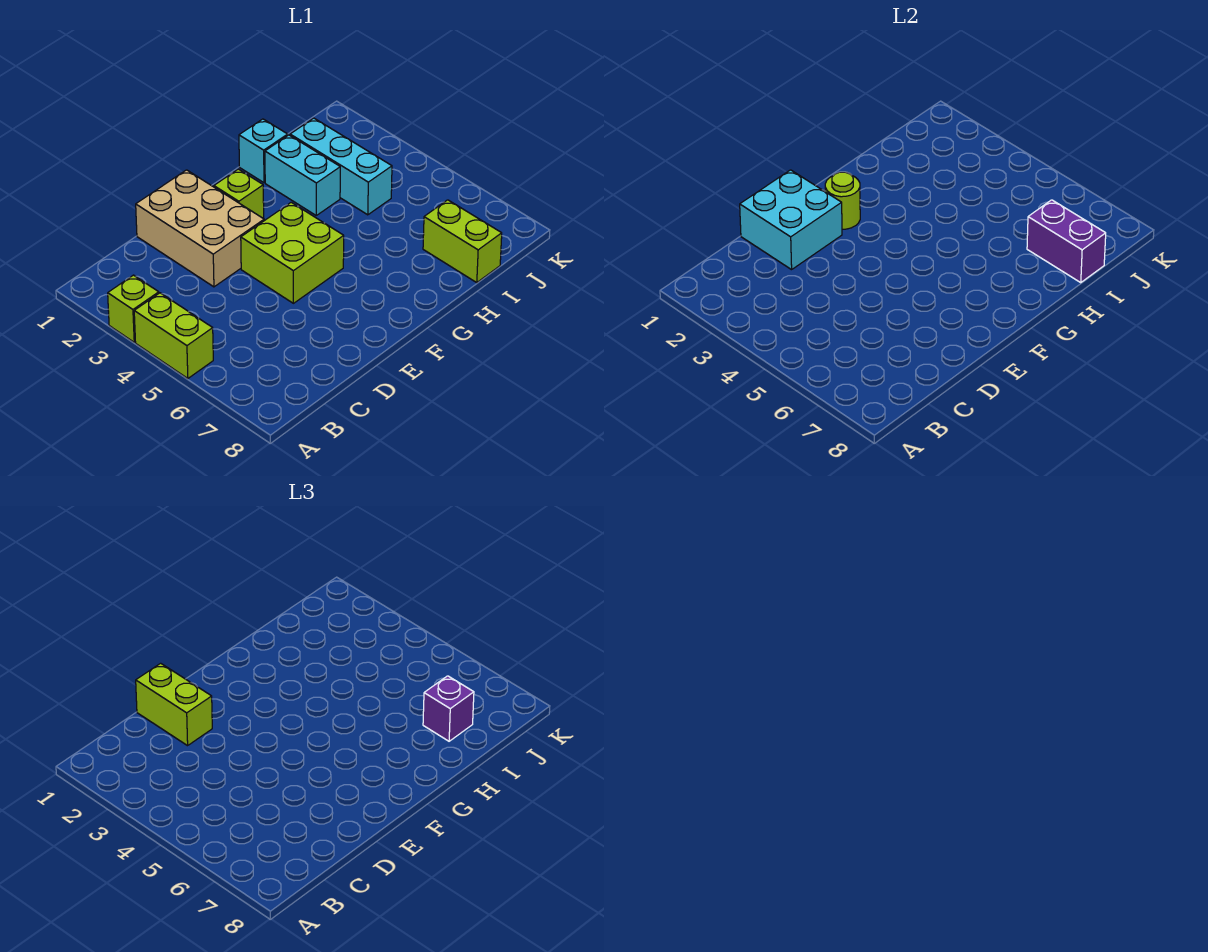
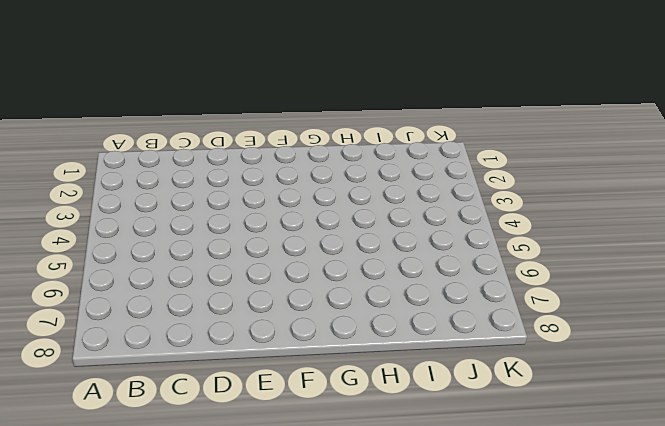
none -> lime 1x1 brick [108,275,159,342]
none -> lime 1x2 brick [134,293,213,379]
none -> tan 2x3 brick [136,170,264,287]

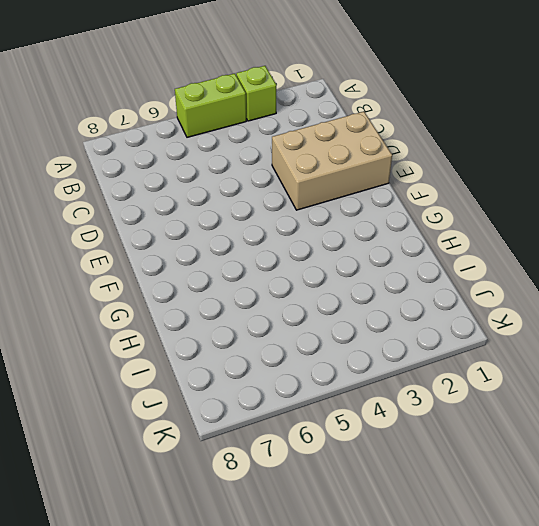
none -> lime 2x2 brick [241,202,344,303]
none -> lime 1x1 brick [214,169,264,218]
none -> cyan 1x1 brick [239,119,288,183]

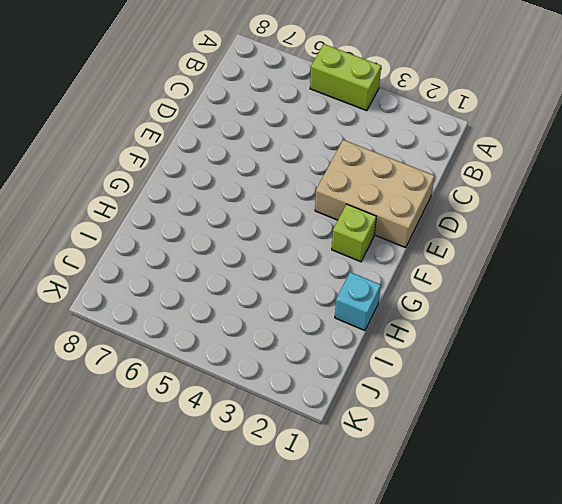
none -> lime 1x1 brick [108,275,159,342]
none -> lime 2x2 brick [241,202,344,303]
none -> cyan 1x2 brick [265,135,340,215]

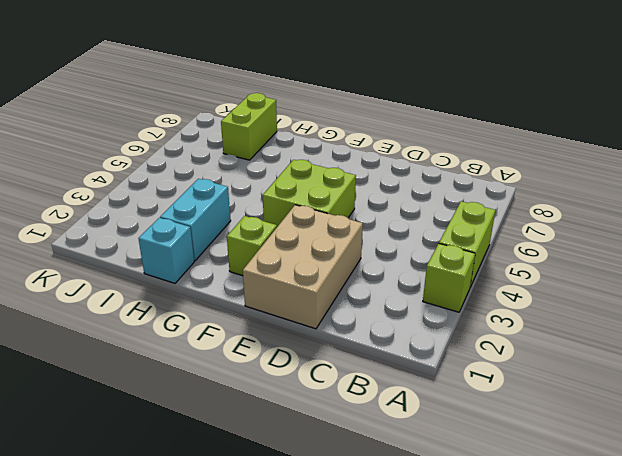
none -> cyan 1x3 brick [290,118,392,215]
none -> cyan 2x2 brick [740,170,842,270]
none -> lime 1x1 round brick [825,172,860,229]

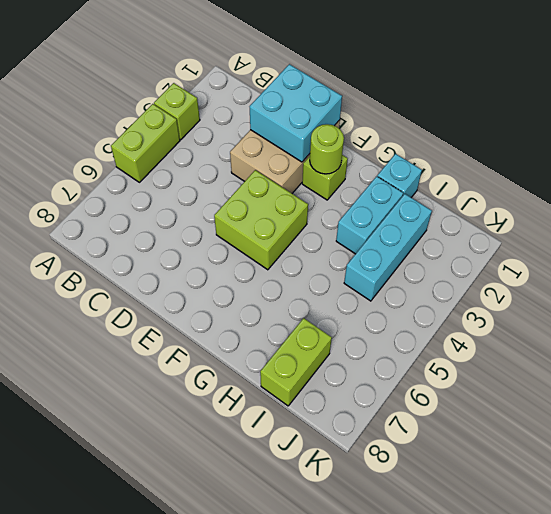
none -> purple 1x2 brick [1027,200,1106,283]
none -> lime 1x2 brick [136,663,212,746]
none -> purple 1x1 brick [423,676,474,741]

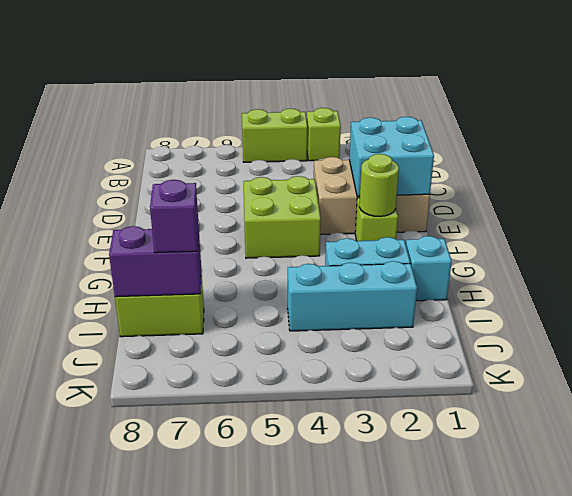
none -> lime 1x2 brick [136,663,212,746]

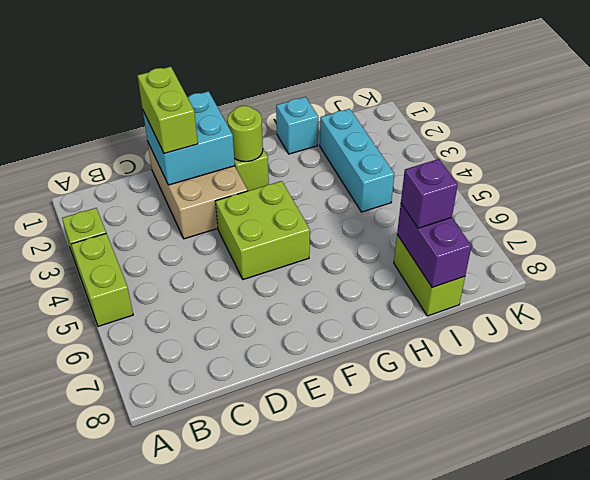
none -> cyan 1x2 brick [265,135,340,215]

